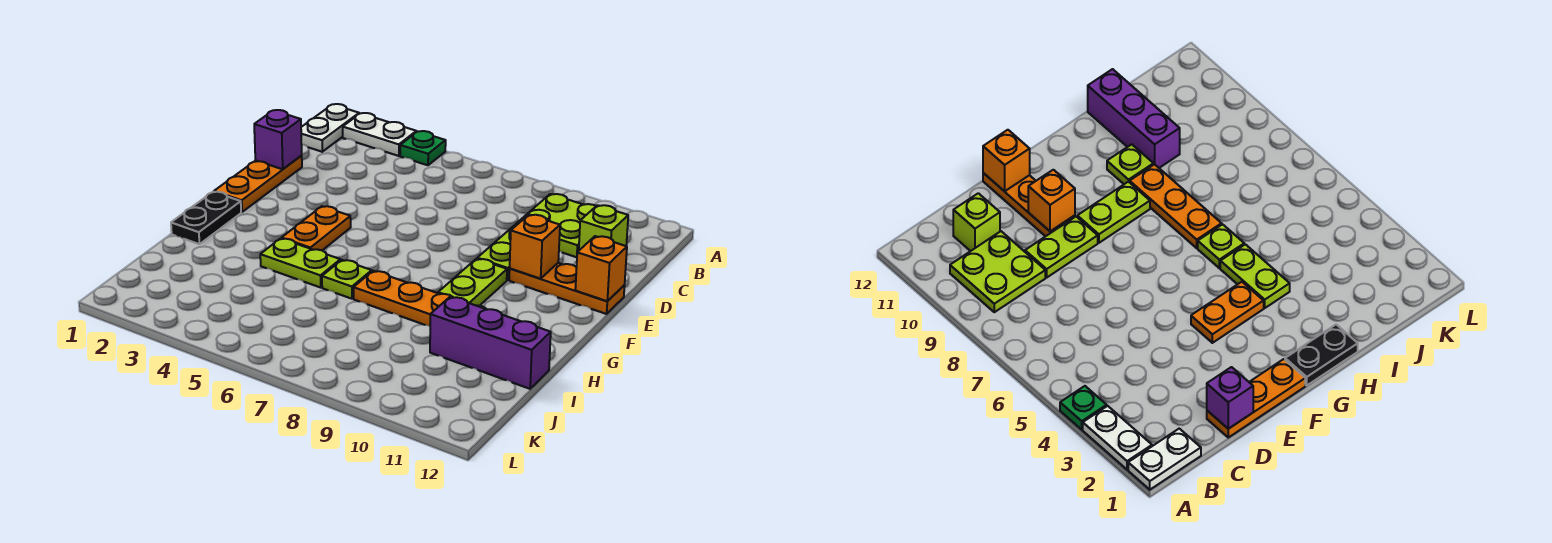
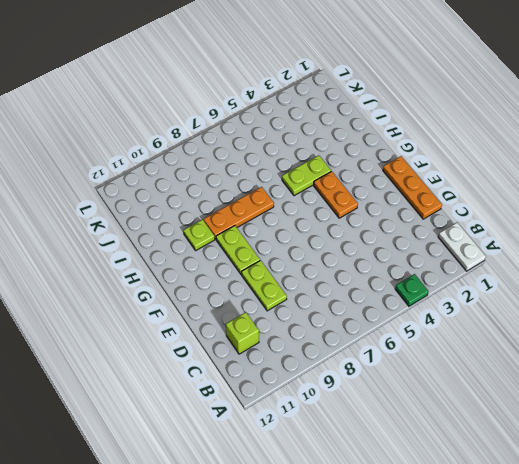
none -> white 1x2 plate [343,113,416,156]
none -> lime 2x2 plate [515,194,596,257]
none -> orange 1x3 plate [509,263,625,314]

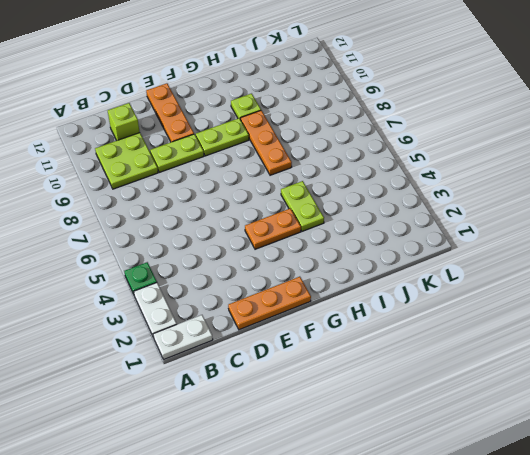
none -> black 1x2 plate [171,192,241,244]
none -> lime 1x1 plate [322,260,372,299]
none -> purple 1x3 brick [430,297,551,389]

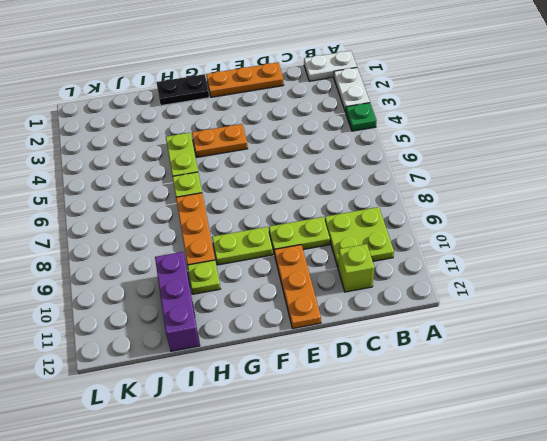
none -> purple 1x1 brick [254,110,302,169]
none -> orange 1x1 brick [510,215,560,279]
none -> orange 1x1 brick [575,236,627,301]

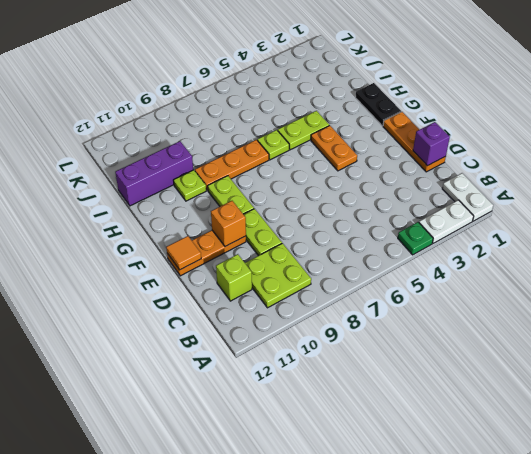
orange 1x1 tile [166,236,201,270] -> orange 1x1 brick [575,236,627,301]

